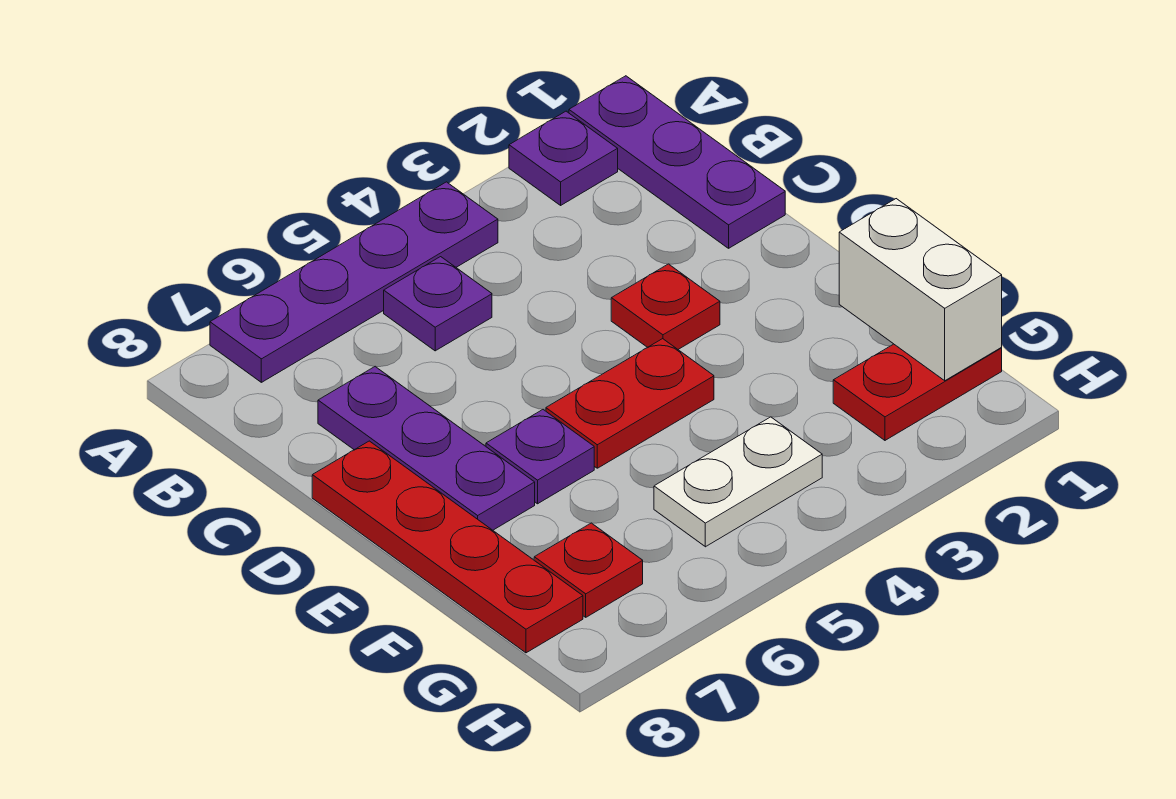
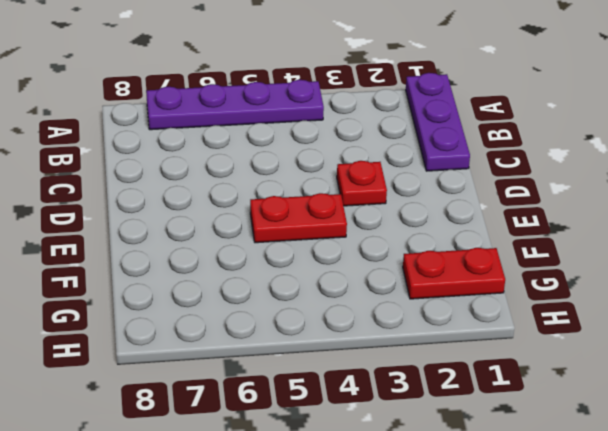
none -> purple 1x1 plate [509,111,618,205]
none -> purple 1x1 plate [384,257,492,351]
none -> purple 1x3 plate [318,367,535,530]

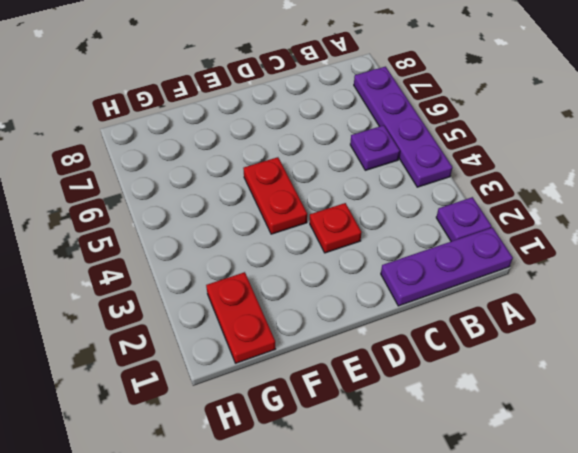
none -> purple 1x3 plate [318,367,535,530]
none -> red 1x4 plate [312,441,583,653]
none -> purple 1x1 plate [486,409,594,504]

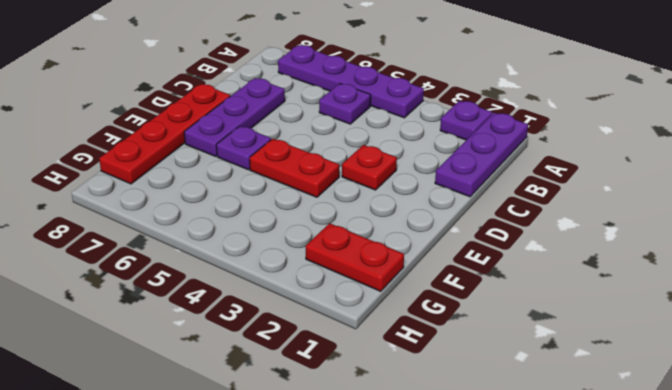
none -> white 1x2 plate [654,417,822,547]
none -> red 1x1 plate [534,523,643,617]
none -> white 1x2 brick [839,199,1002,381]

